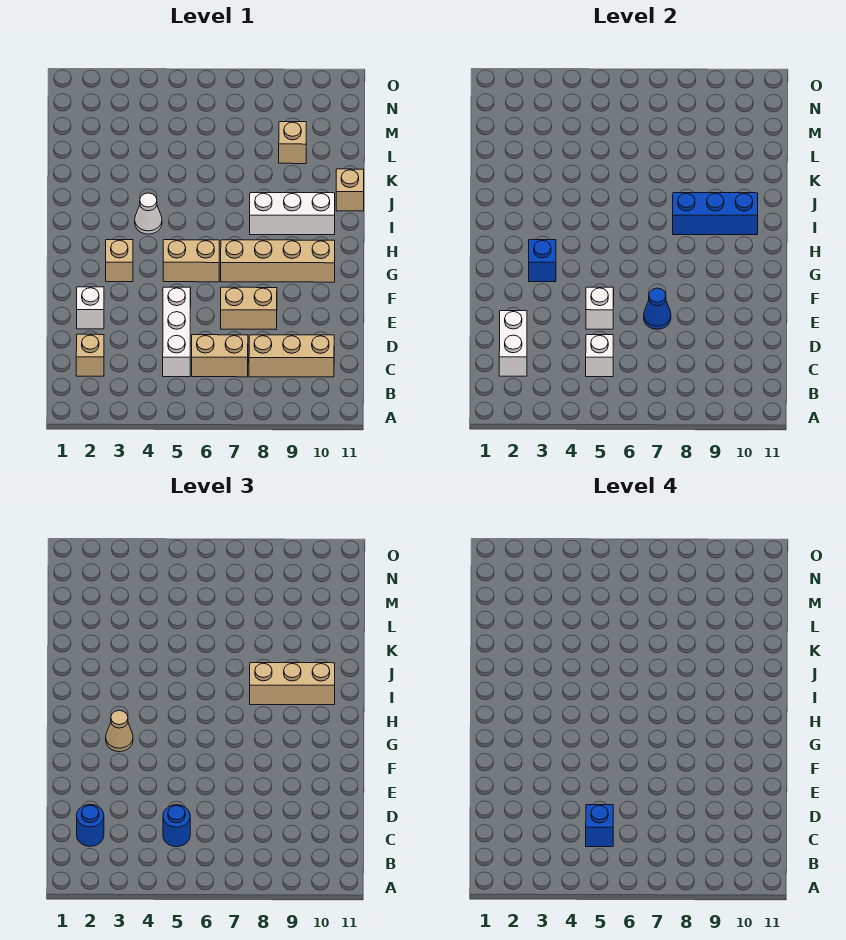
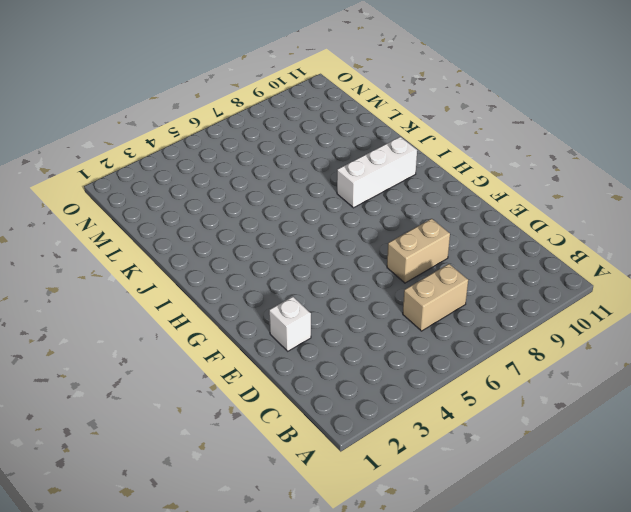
none -> tan 1x1 brick [76,334,104,376]
none -> white 1x3 brick [163,287,191,377]
none -> tan 1x3 brick [249,335,334,377]

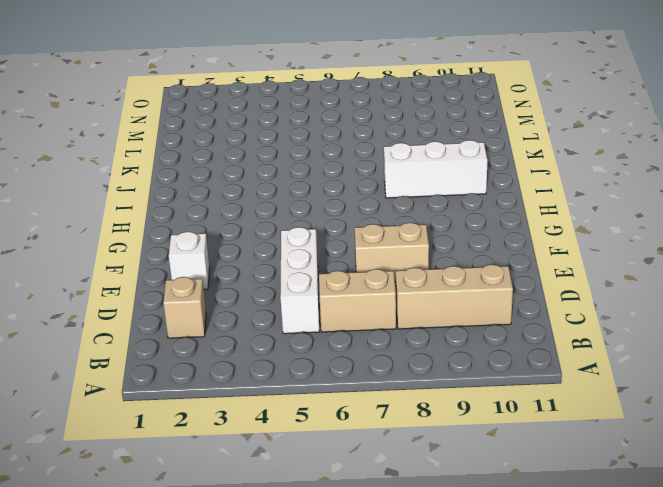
none -> tan 1x1 brick [106,240,133,282]
none -> tan 1x2 brick [163,240,219,282]
none -> tan 1x4 brick [221,240,335,282]

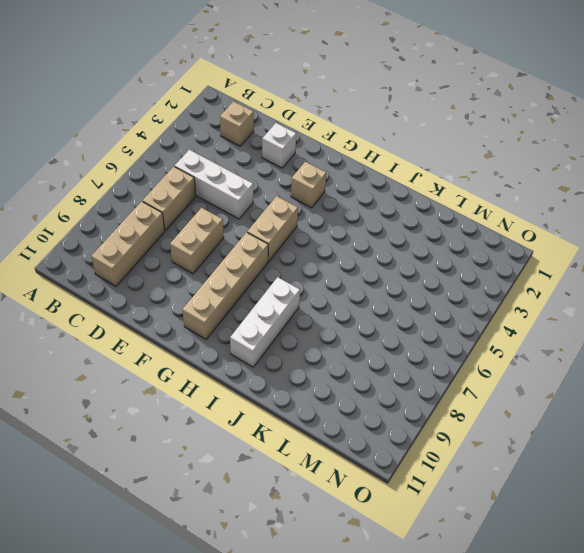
none -> white 1x1 cone [135,193,162,234]
none -> tan 1x1 brick [336,169,364,211]
none -> tan 1x1 brick [279,122,306,164]

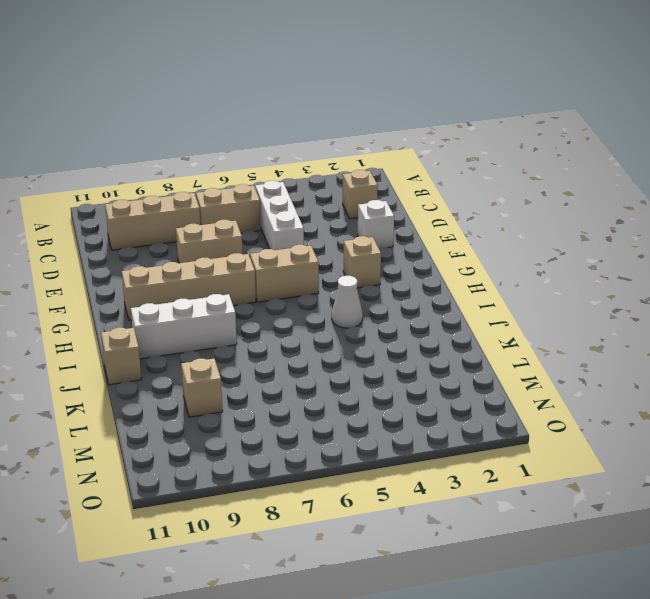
none -> white 1x2 brick [499,311,527,376]
none -> white 1x1 brick [586,335,613,377]
none -> white 1x1 brick [586,287,614,329]

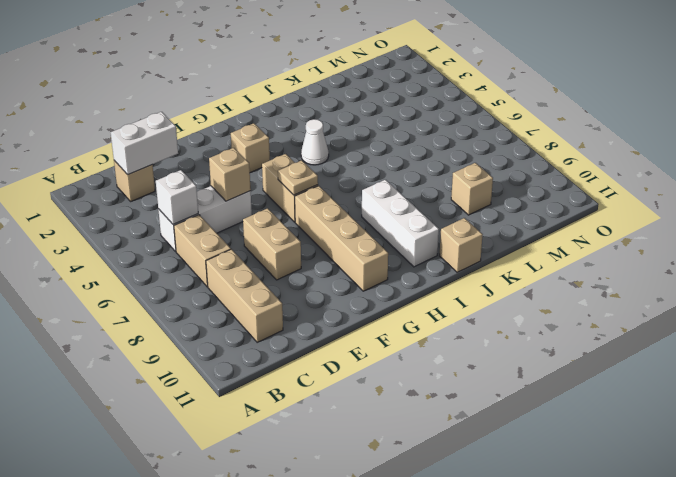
tan 1x1 brick [209,148,251,201] -> white 1x1 brick [586,287,614,329]
tan 1x1 plate [278,160,318,195] -> none
none -> white 1x1 brick [77,287,104,329]
none -> blue 1x1 cone [644,288,671,329]
none -> blue 1x1 brick [529,240,556,282]

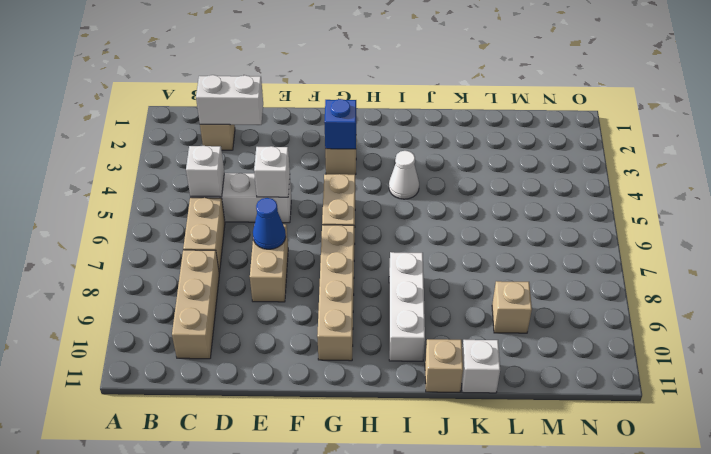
white 1x1 brick [461,340,500,393] -> white 1x1 brick moved to [77,287,104,329]
none -> blue 1x3 brick [673,193,758,235]
none -> blue 1x1 round brick [77,805,104,846]
none -> blue 1x1 round brick [163,805,190,847]

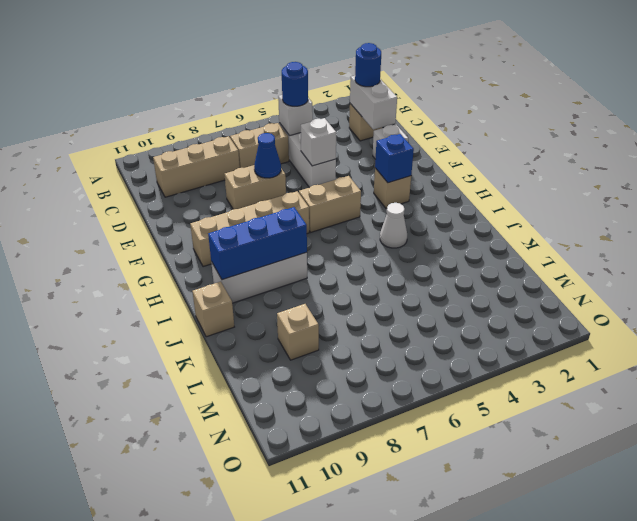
none -> tan 1x1 cone [106,710,133,752]
none -> tan 1x3 brick [250,663,335,705]
none -> blue 1x1 brick [586,805,613,847]

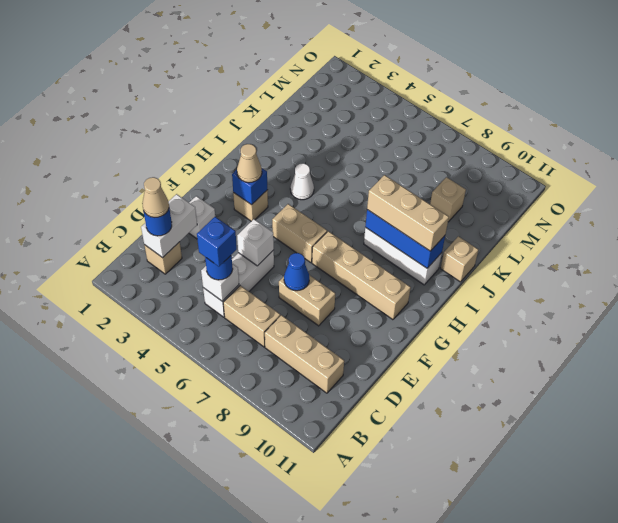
tan 1x1 cone [142,177,169,218] -> none

